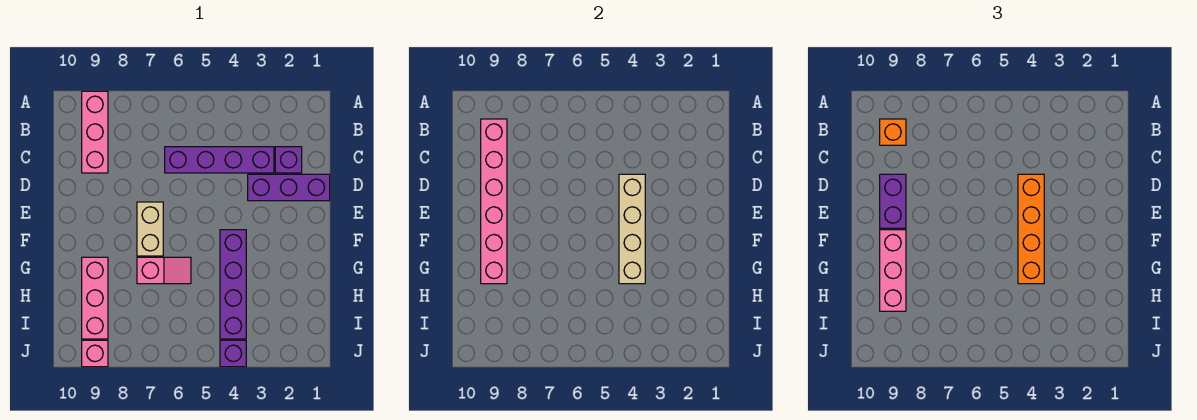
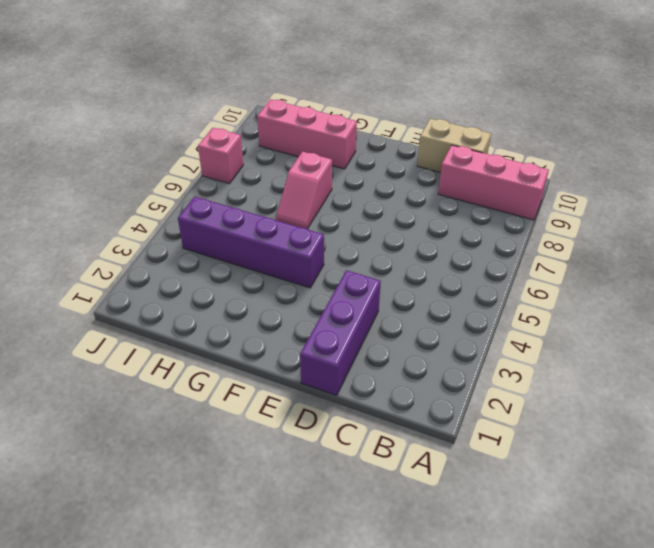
tan 1x2 brick [417,119,491,172] -> tan 1x2 brick moved to [137,202,163,256]
pink 1x1 brick [198,128,243,184] -> pink 1x1 brick moved to [82,340,108,367]
none -> purple 1x1 brick [275,147,302,173]
none -> purple 1x4 brick [165,147,274,173]
none -> purple 1x1 brick [220,340,246,367]

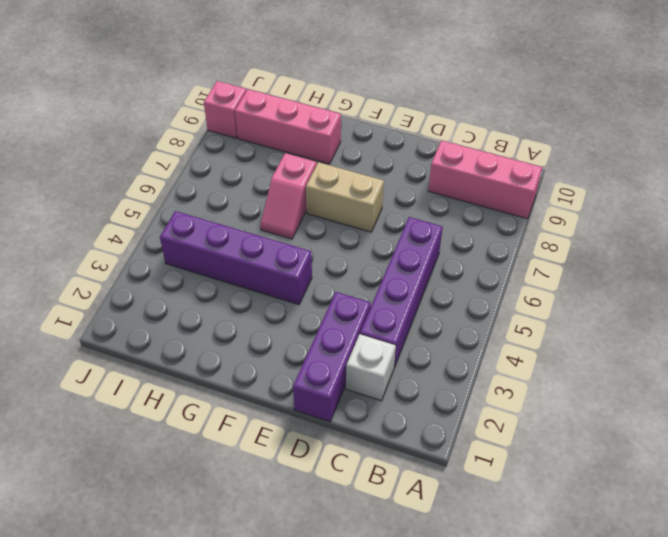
white 1x1 brick [346,334,396,401] -> purple 1x1 brick [275,147,302,173]
none -> purple 1x1 brick [220,340,246,367]
none -> pink 1x6 brick [481,119,507,284]
none -> tan 1x4 brick [619,174,645,284]

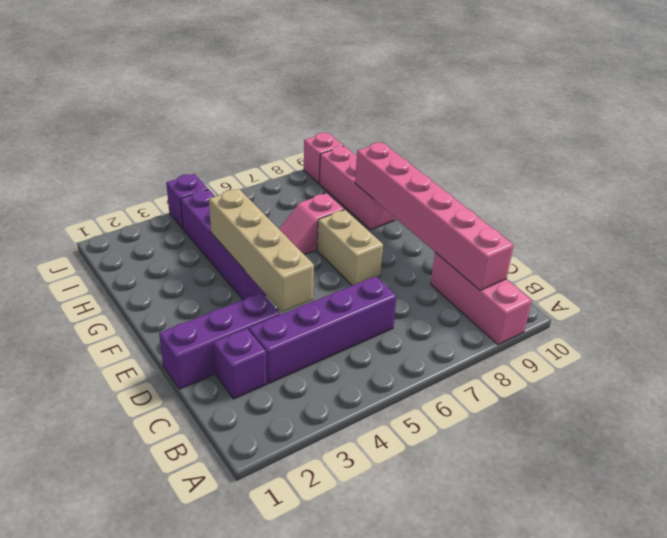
none -> orange 1x1 brick [880,119,906,145]
none -> orange 1x4 brick [1018,174,1044,284]
none -> purple 1x2 brick [880,174,906,228]

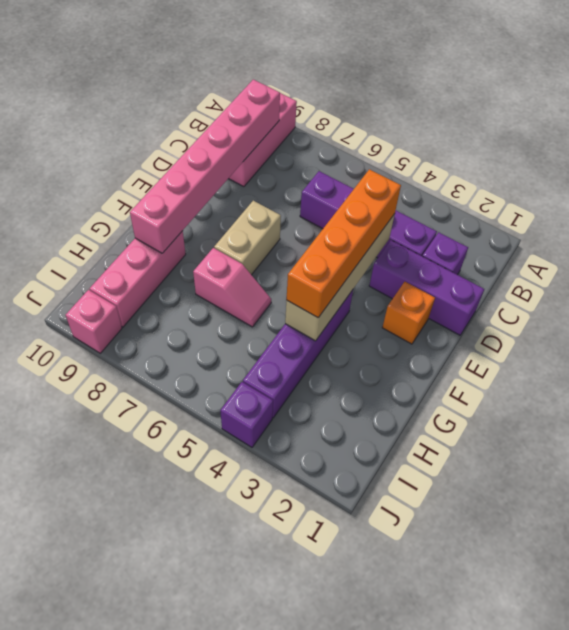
orange 1x1 brick [382,282,435,344] -> orange 1x1 brick moved to [880,119,906,145]
none -> purple 1x2 brick [880,174,906,228]
none -> pink 1x3 brick [880,230,906,311]

